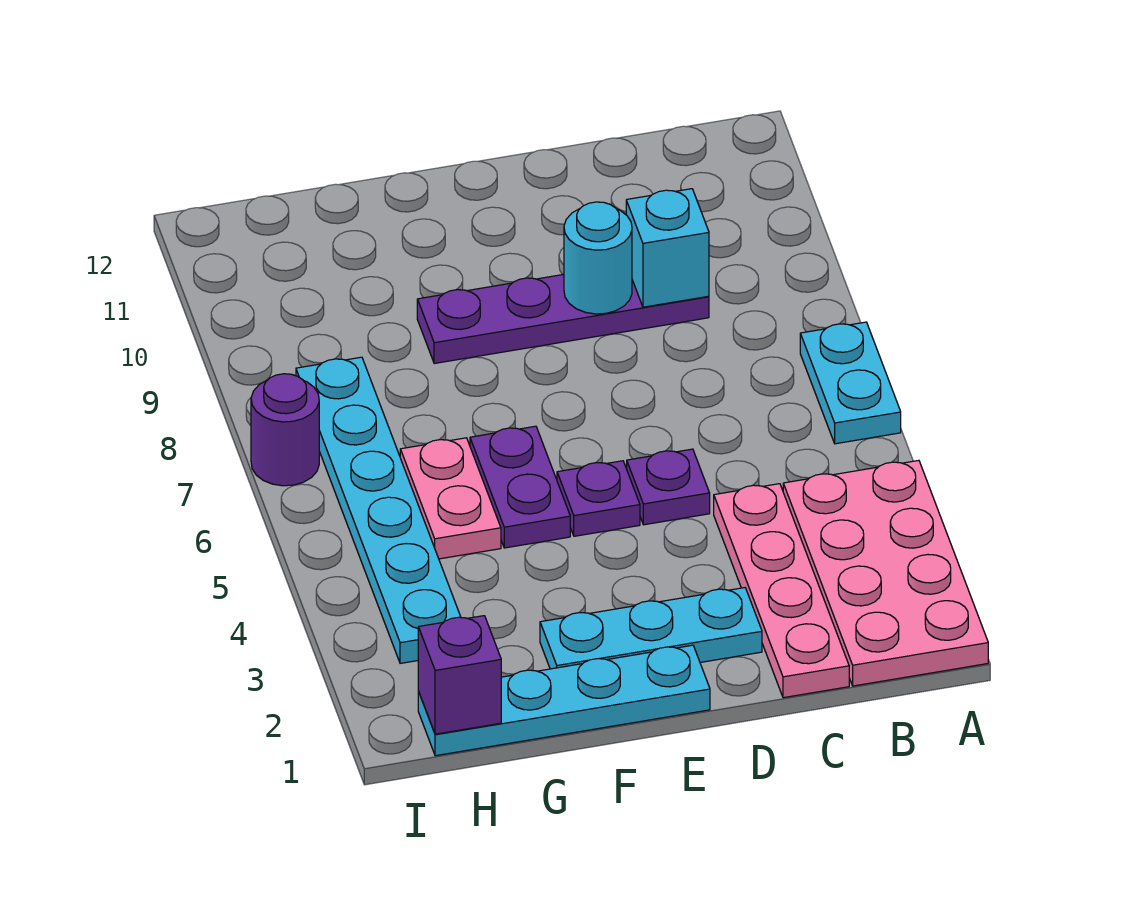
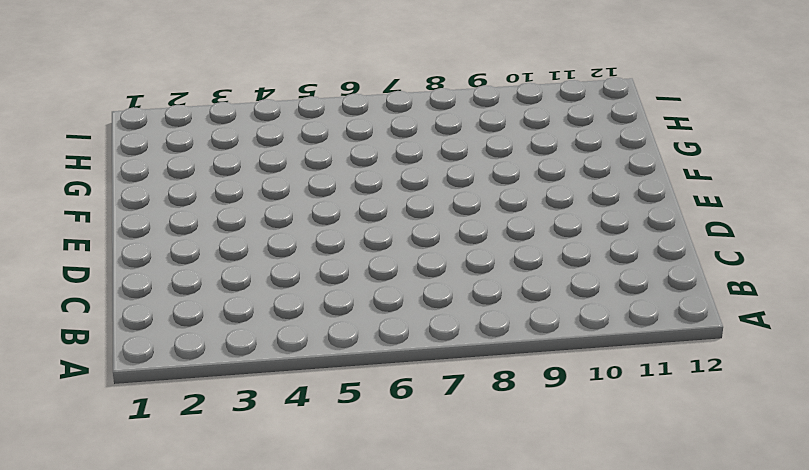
none -> pink 2x4 plate [783,460,988,686]
none -> cyan 1x2 plate [800,322,901,444]
none -> pink 1x4 plate [714,484,849,698]

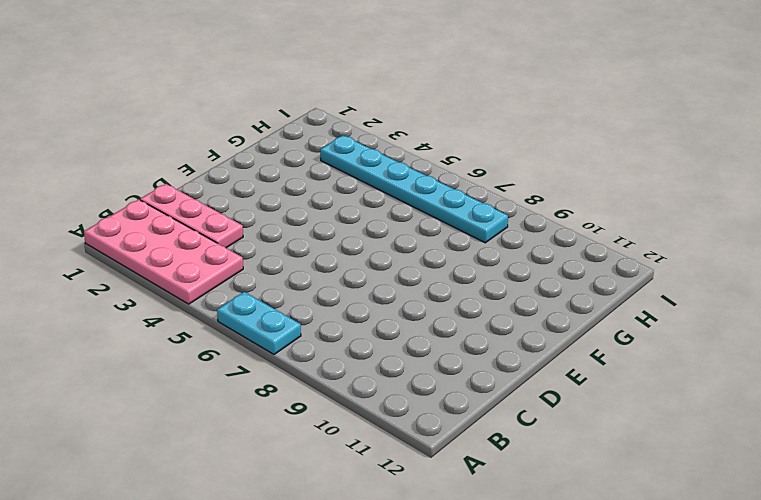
pink 1x3 plate [140,184,243,248] -> pink 1x4 plate [714,484,849,698]
none -> purple 1x4 plate [417,274,709,364]
none -> cyan 1x3 plate [540,588,762,669]
none -> purple 1x1 plate [627,449,710,525]

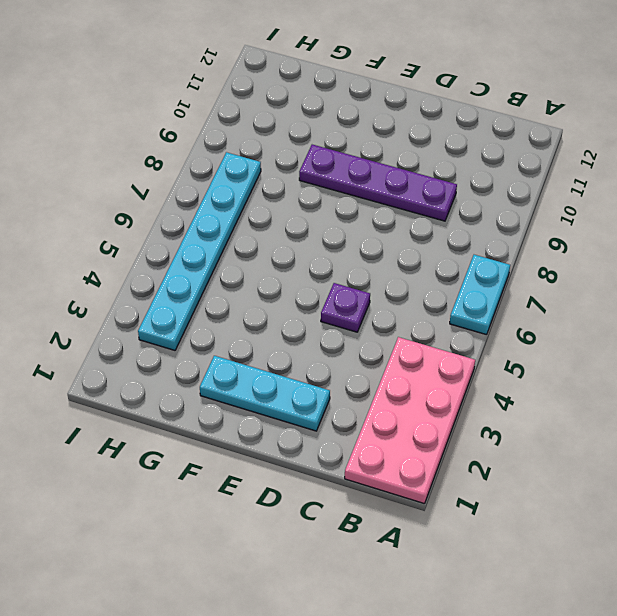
none -> pink 1x4 plate [714,484,849,698]
none -> cyan 1x4 plate [418,645,710,756]
none -> purple 1x1 plate [557,461,640,536]

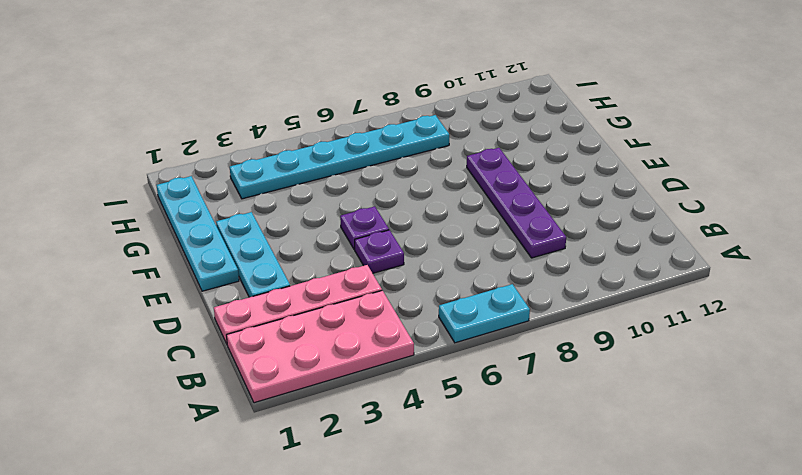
none -> purple 1x2 plate [470,426,570,548]
none -> pink 1x2 plate [400,438,501,559]
none -> purple 1x1 round brick [251,374,319,486]

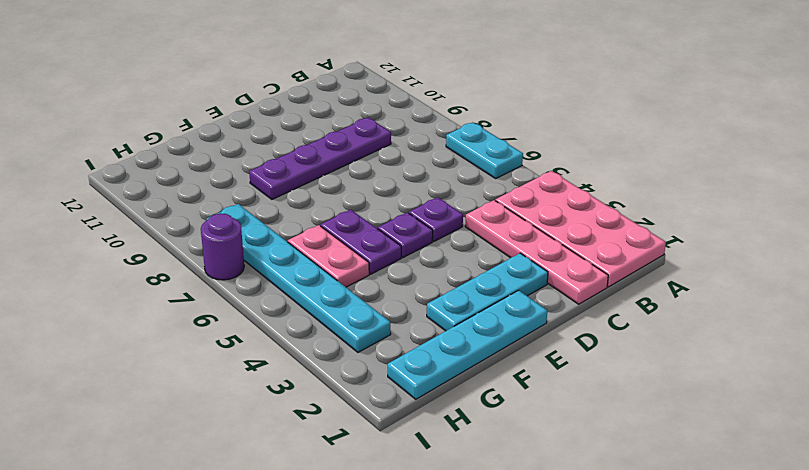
none -> cyan 1x1 brick [626,189,709,307]
none -> cyan 1x1 round brick [564,202,632,314]
none -> purple 1x1 brick [418,616,501,734]

